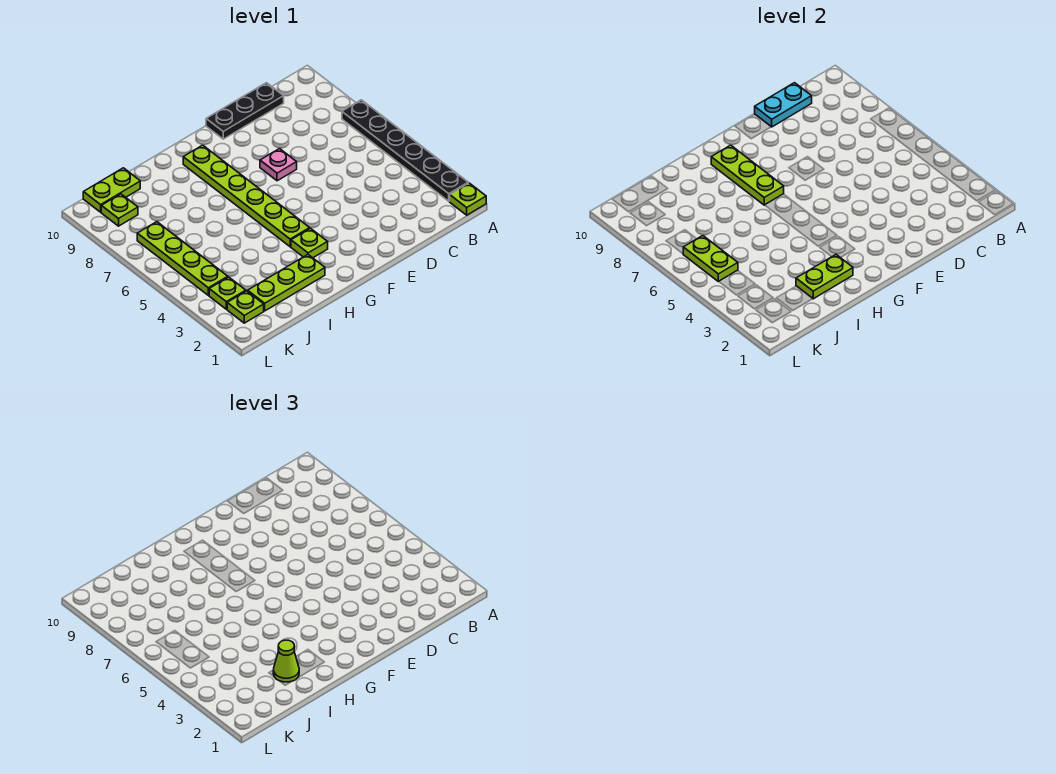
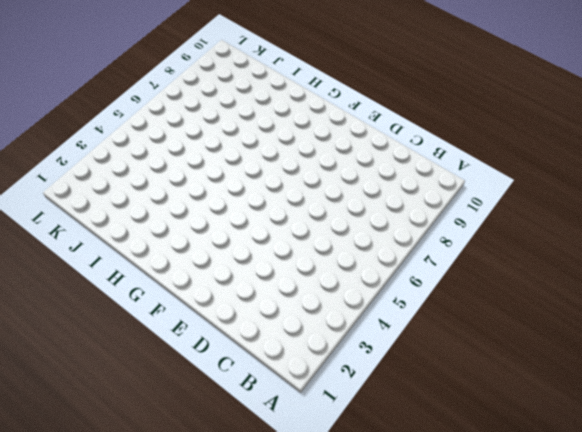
none -> lime 1x1 plate [450,183,486,215]
none -> black 1x6 plate [342,100,468,201]
none -> black 1x3 plate [206,83,284,139]

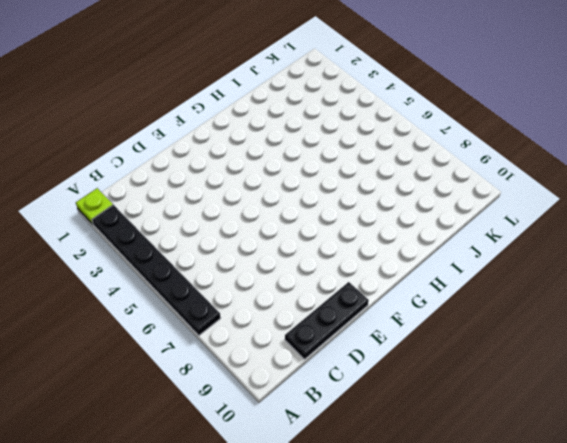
none -> pink 1x1 plate [260,149,297,181]
none -> lime 1x1 plate [291,228,328,258]
none -> lime 1x6 plate [183,145,310,247]

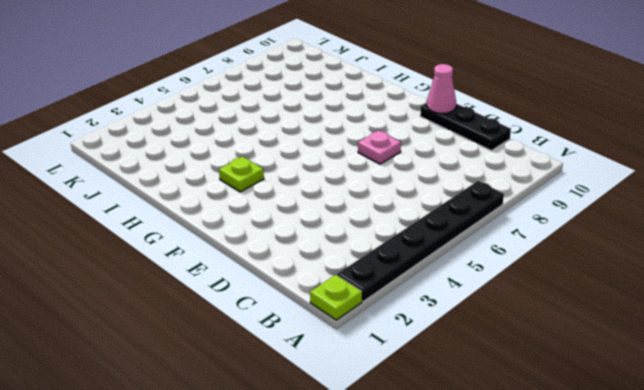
pink 1x1 cone [427,64,456,113] -> none
none -> lime 1x6 plate [183,145,310,247]
none -> lime 1x3 plate [248,255,325,311]
none -> lime 1x2 plate [83,168,140,212]

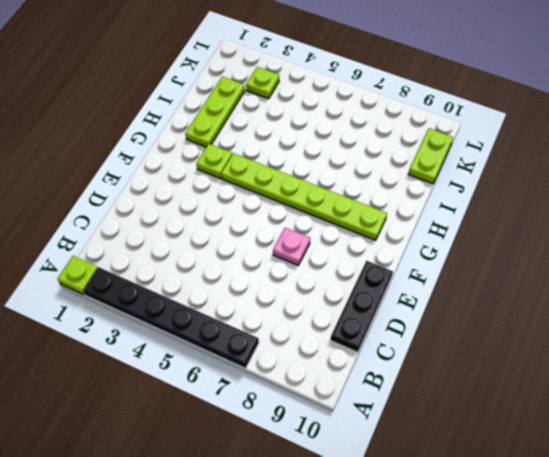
none -> lime 1x1 plate [227,291,264,323]
none -> lime 1x4 plate [137,222,228,295]
none -> lime 1x1 plate [101,194,138,226]

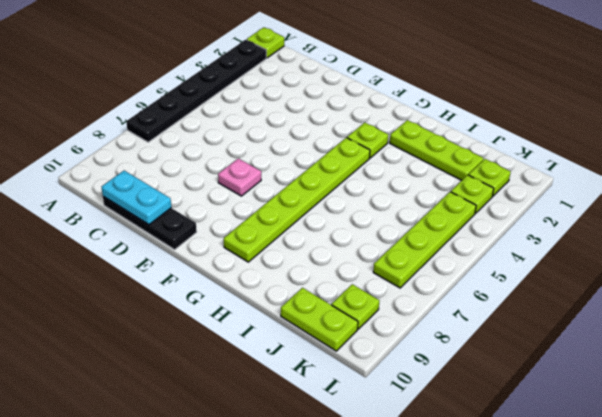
none -> lime 1x3 plate [711,145,784,205]
none -> lime 1x2 plate [796,255,853,299]
none -> lime 1x2 plate [683,236,738,282]

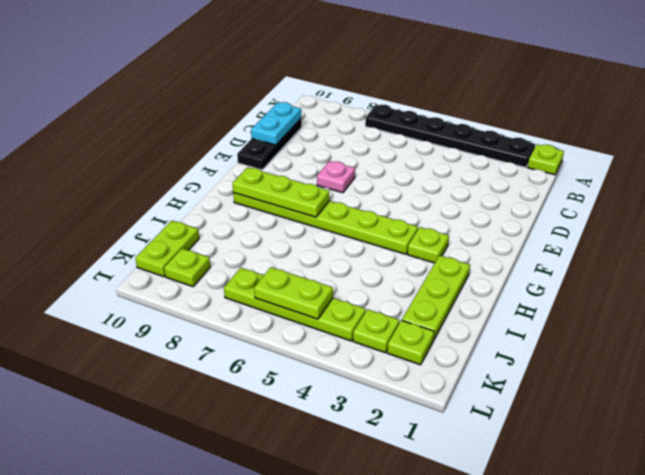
none -> lime 1x2 plate [796,255,853,299]
none -> lime 1x1 cone [273,640,299,682]

